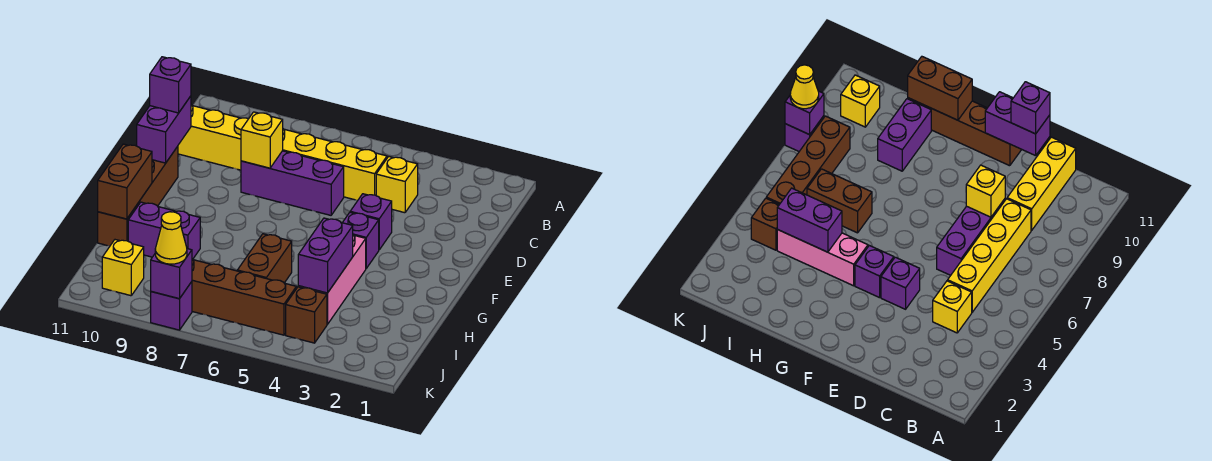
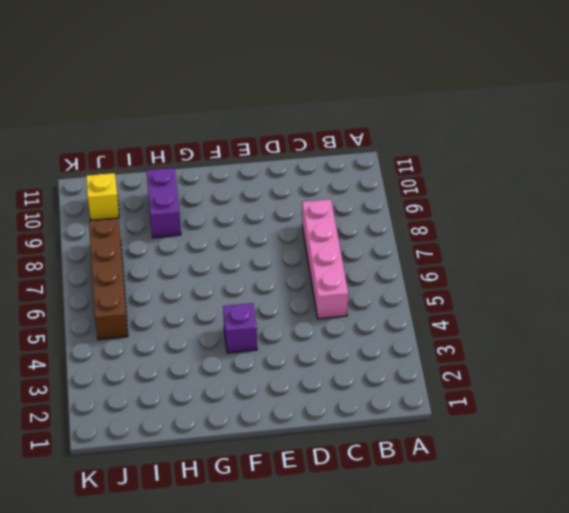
pink 1x4 brick [302,199,348,319] -> yellow 1x4 brick [283,129,387,200]
none -> yellow 1x1 brick [376,156,418,213]
none -> yellow 1x3 brick [178,105,249,170]
none -> purple 1x3 brick [241,151,344,215]

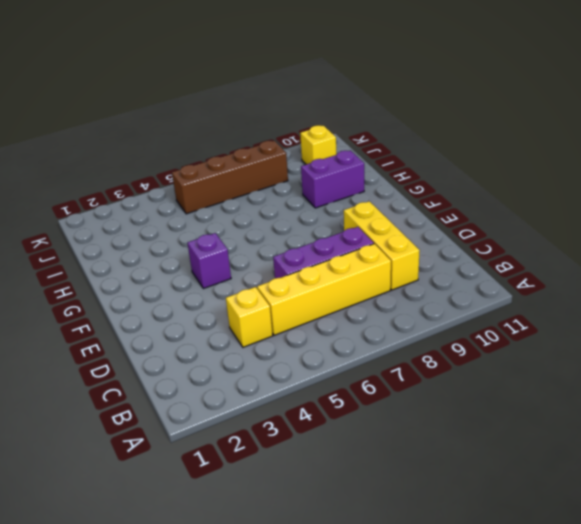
yellow 1x3 brick [344,201,420,290] -> yellow 1x3 brick turned to [178,105,249,170]
none -> purple 1x1 brick [350,194,392,250]
none -> brown 1x4 brick [98,146,178,246]
none -> pink 1x3 brick [298,235,366,324]

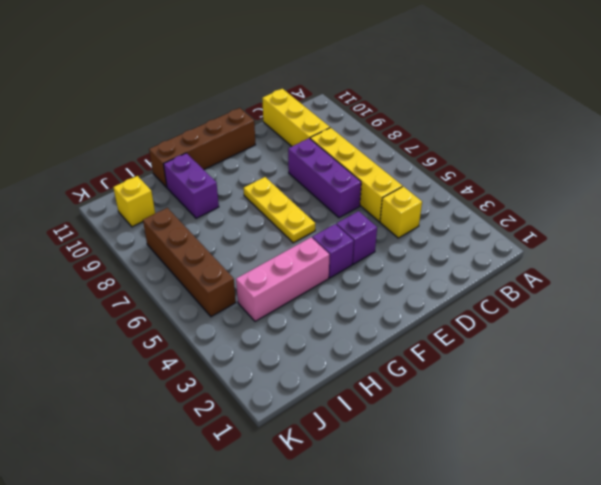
yellow 1x3 plate [244,177,315,243] -> none
none -> brown 1x2 brick [237,234,292,283]
none -> brown 1x1 brick [286,287,327,343]
none -> purple 1x1 brick [151,282,192,330]

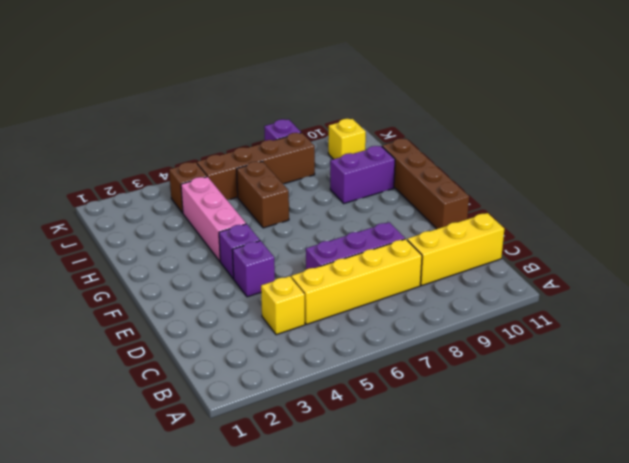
none -> yellow 1x1 brick [241,112,283,168]
none -> purple 1x2 brick [137,96,191,163]
none -> brown 1x2 brick [98,144,152,219]

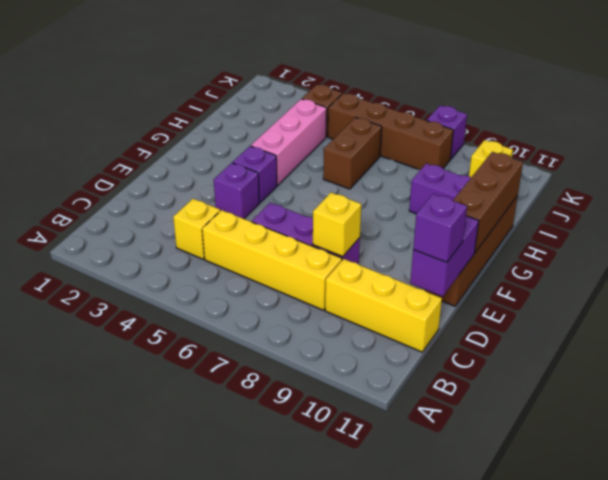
brown 1x3 brick [453,152,523,252] -> brown 1x2 brick [98,144,152,219]
none -> purple 1x2 brick [298,218,353,293]
none -> purple 1x1 brick [151,249,192,299]
none -> yellow 1x1 cone [155,212,187,264]

